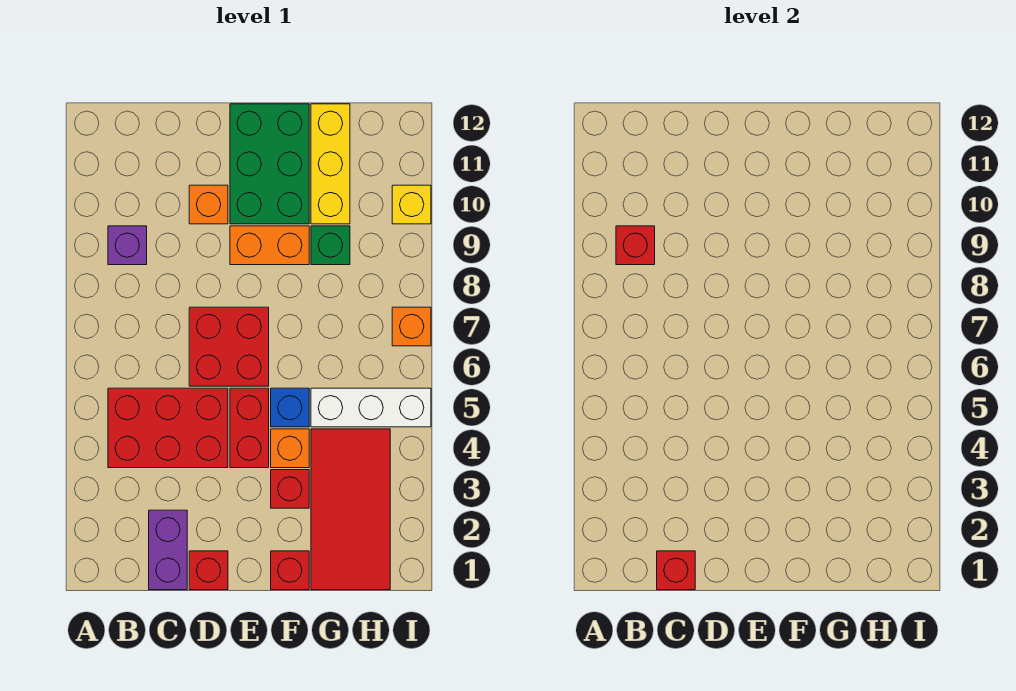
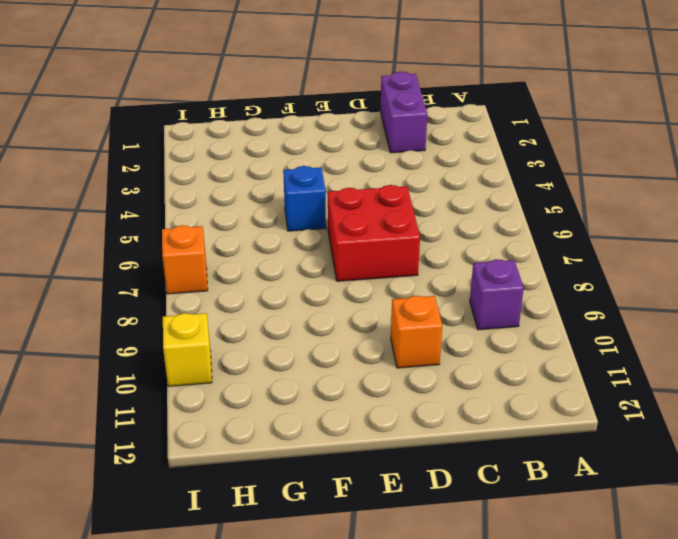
none -> red 2x3 brick [108,388,228,468]
none -> red 1x1 brick [189,551,228,590]
none -> red 1x2 brick [230,388,269,468]

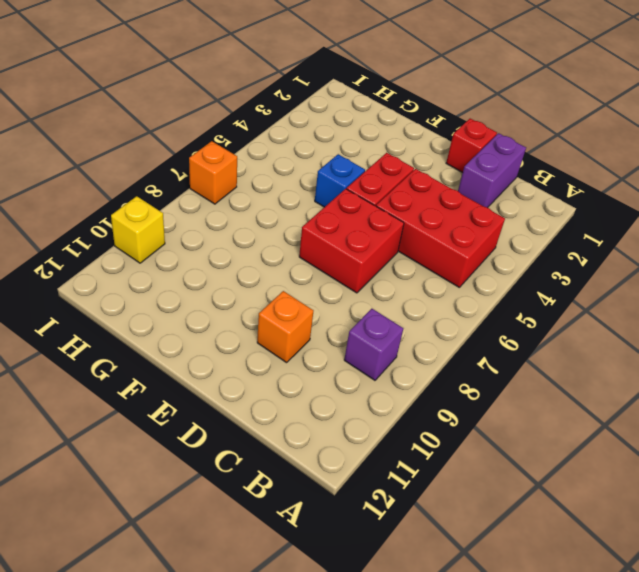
none -> orange 1x2 brick [230,226,309,265]
none -> green 2x3 brick [230,104,309,224]
none -> red 1x1 brick [271,551,309,590]

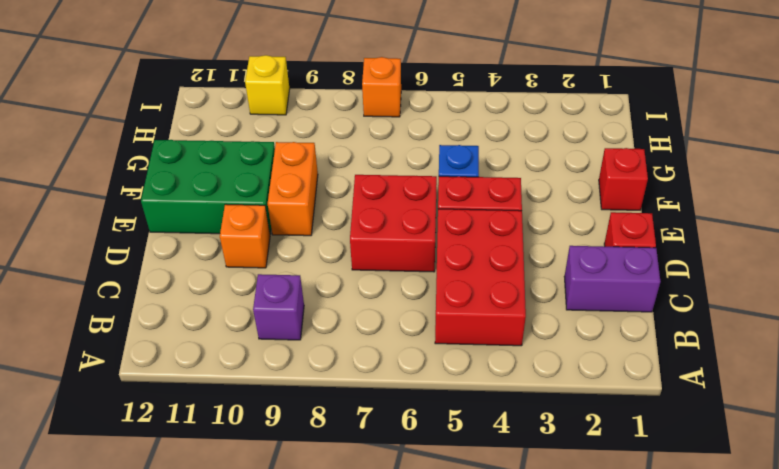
none -> red 1x1 brick [271,470,309,508]
none -> orange 1x1 brick [271,429,309,468]
none -> red 2x4 tile [311,429,390,590]

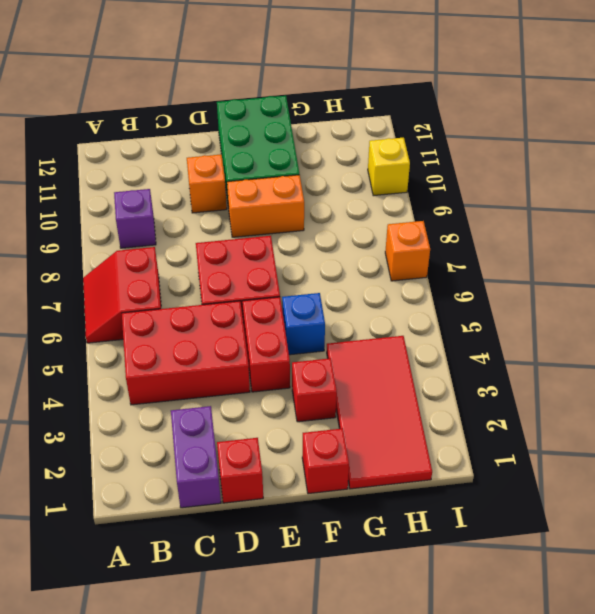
red 2x2 slope [83,247,161,343] -> none
none -> orange 1x1 brick [271,429,309,468]
none -> white 1x3 brick [311,388,431,427]
none -> green 1x1 brick [311,226,350,265]

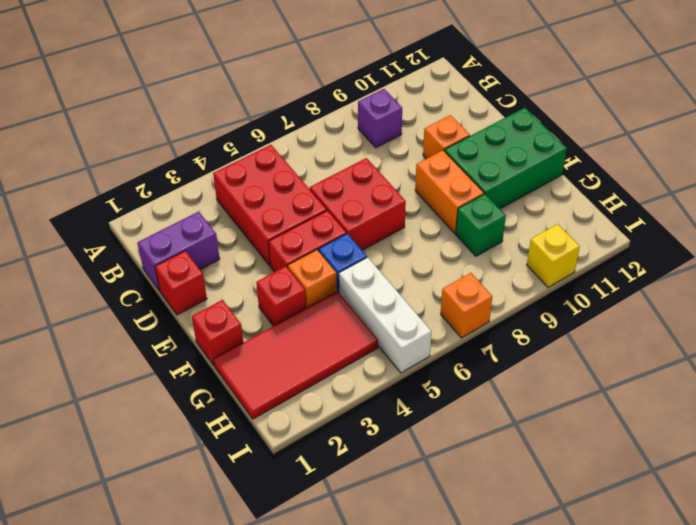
none -> yellow 1x3 brick [311,104,350,224]
none -> red 1x1 brick [616,226,655,265]
none -> red 1x1 brick [657,551,695,590]

